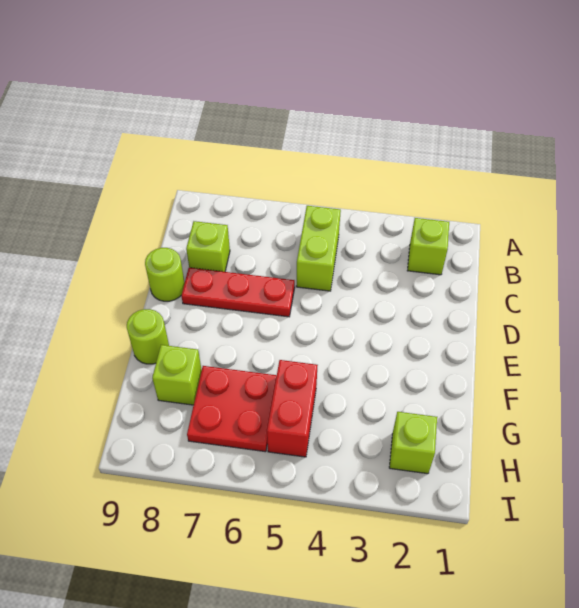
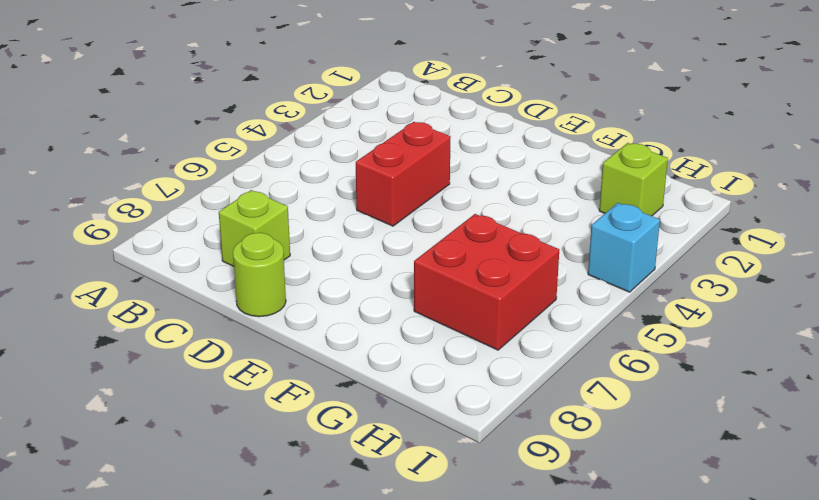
red 1x2 brick [356,122,451,226] -> red 1x2 brick turned to [267,360,318,457]
red 2x2 brick [414,214,559,350] -> red 2x2 plate [187,366,277,452]
cyan 1x1 brick [588,203,660,292] -> none
none -> lime 1x1 brick [407,218,449,275]
none -> lime 1x2 brick [296,206,341,291]

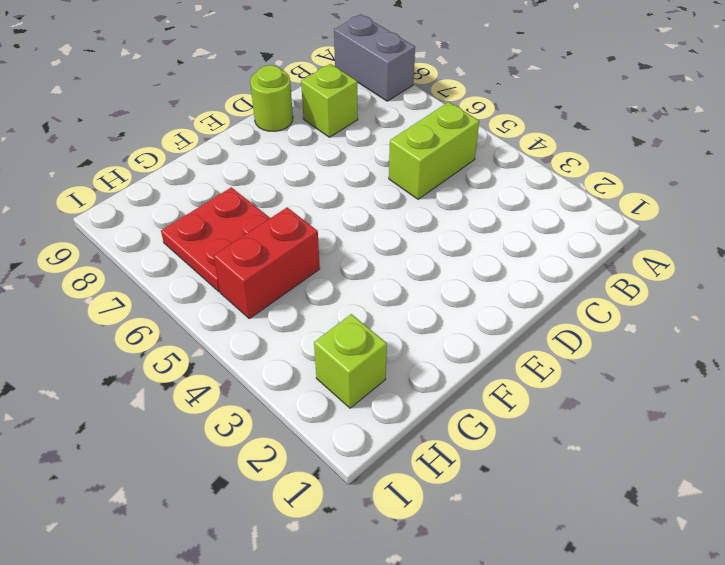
grey 1x2 brick [334,14,415,101] -> none
none -> lime 1x1 brick [407,218,449,275]
none -> red 1x3 plate [181,268,295,317]

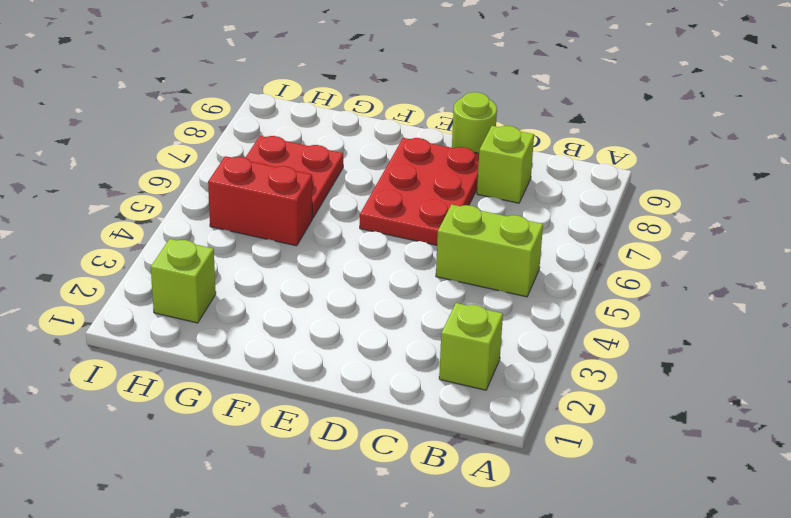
red 2x3 plate [360,138,479,245] -> red 1x3 plate [181,268,295,317]
none -> lime 1x1 round brick [127,309,169,364]
none -> lime 1x1 brick [152,345,202,405]

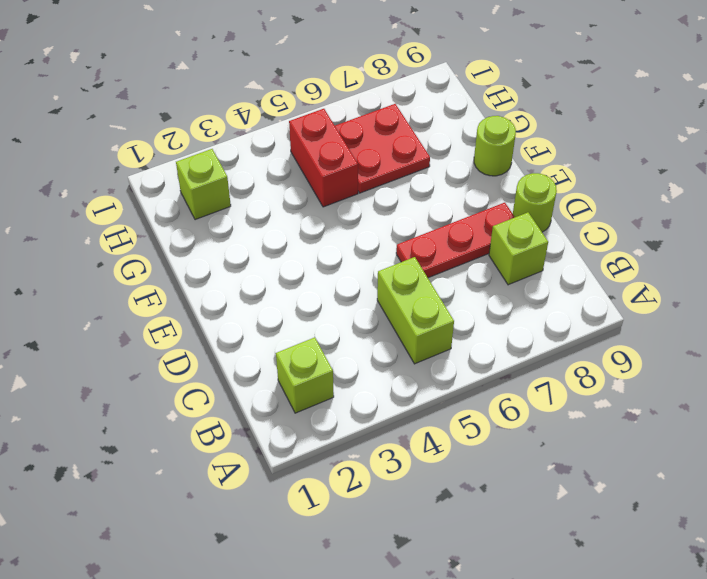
none -> lime 1x1 brick [152,345,202,405]

